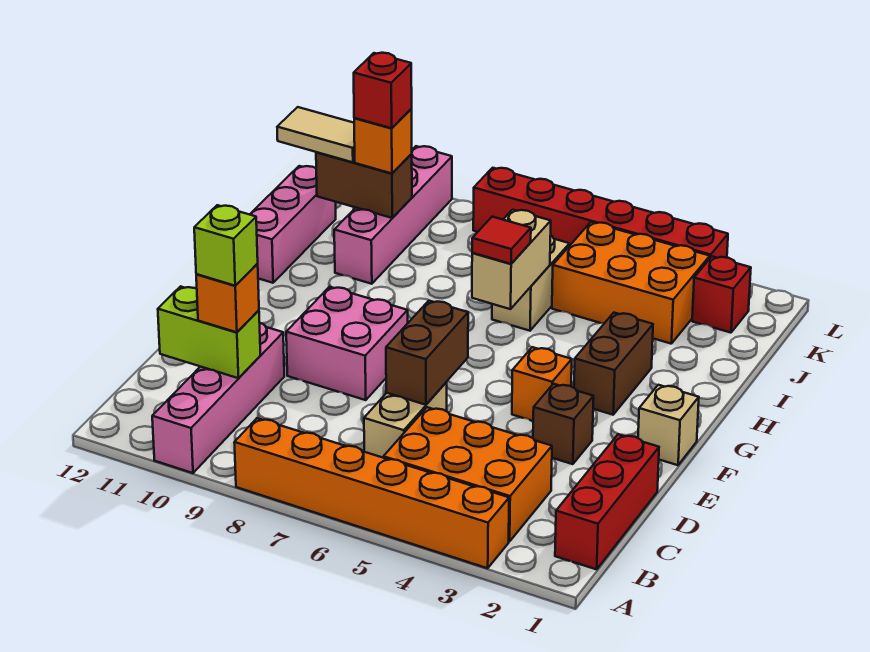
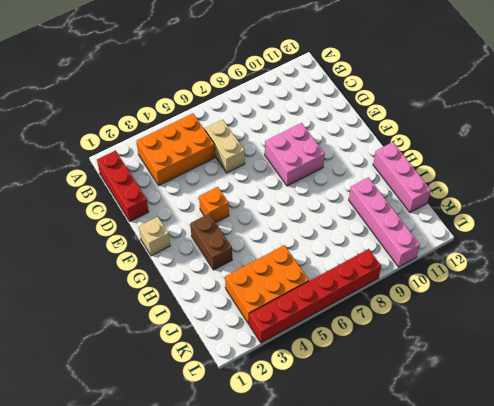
none -> orange 1x6 brick [234,418,509,568]
none -> pink 1x4 brick [152,323,284,473]
none -> brown 1x1 brick [533,384,594,464]

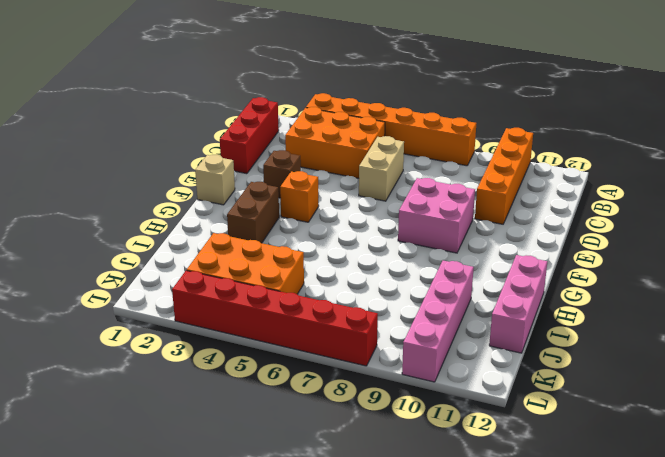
orange 1x4 brick [475,128,533,224] -> pink 1x4 brick [152,323,284,473]
none -> tan 1x2 brick [492,236,570,331]
none -> red 1x1 brick [692,256,751,333]
none -> lime 1x2 brick [158,286,260,378]

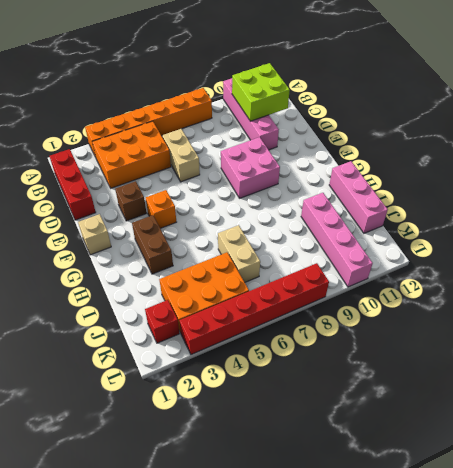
lime 2x2 brick [232,63,290,121] -> lime 1x2 brick [158,286,260,378]
none -> brown 1x2 brick [386,301,468,405]
none -> tan 1x2 brick [472,210,551,309]
none -> brown 1x2 brick [316,152,412,218]

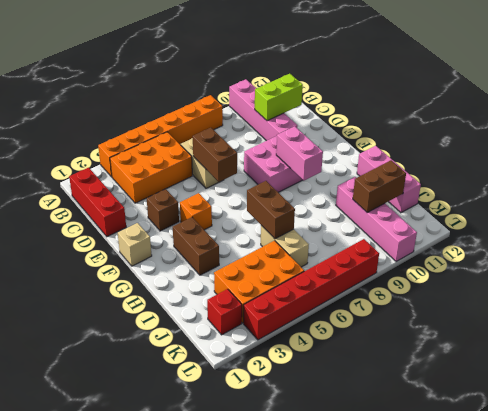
pink 1x2 brick [276,126,323,180] -> none
brown 1x2 brick [247,181,295,239] -> tan 1x2 brick [472,210,551,309]
none -> orange 1x1 brick [196,264,259,332]
none -> red 1x1 tile [472,217,531,264]
none -> orange 1x1 brick [354,109,412,173]

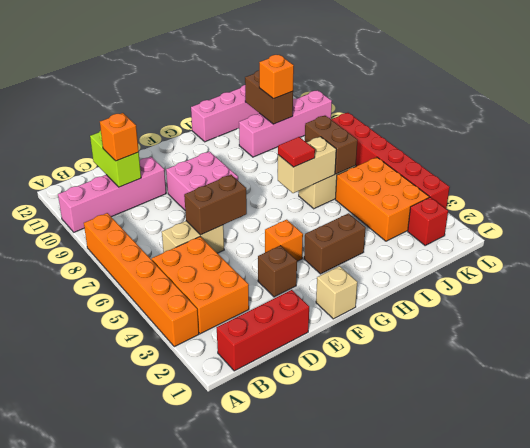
brown 1x2 brick [305,116,358,174] -> none
none -> tan 1x2 tile [277,107,355,162]
none -> lime 1x1 brick [194,205,258,286]
none -> red 1x1 brick [354,53,412,128]

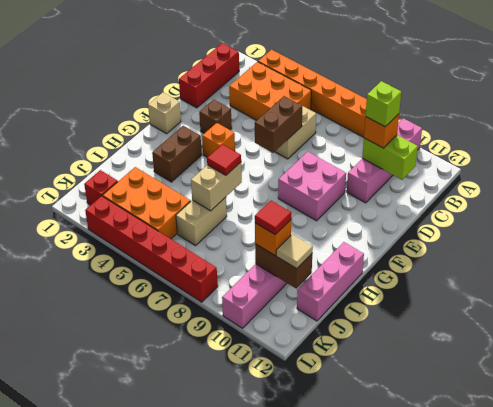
red 1x1 tile [255,201,291,235] -> red 1x1 brick [354,53,412,128]
tan 1x1 tile [276,234,313,269] -> tan 1x2 tile [277,107,355,162]

